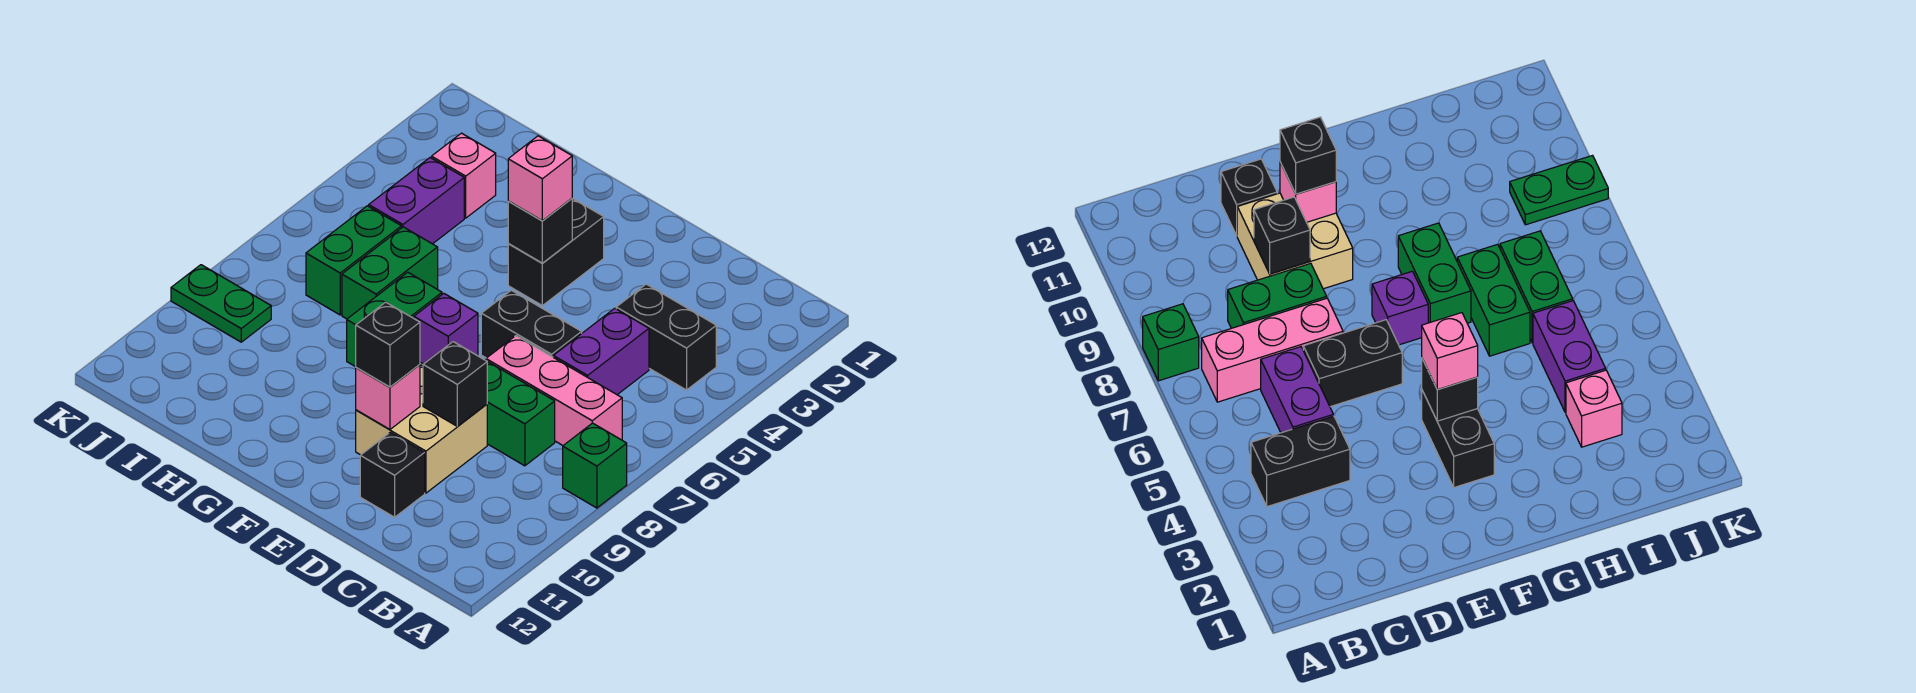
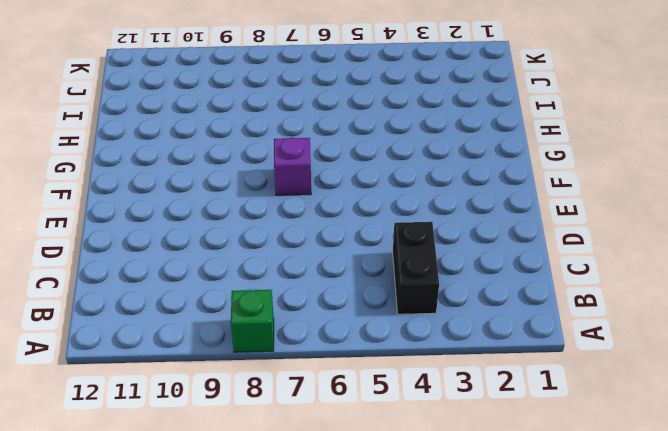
none -> pink 1x3 brick [486,336,622,445]
none -> purple 1x2 brick [553,308,649,395]
none -> green 1x2 brick [487,362,555,466]

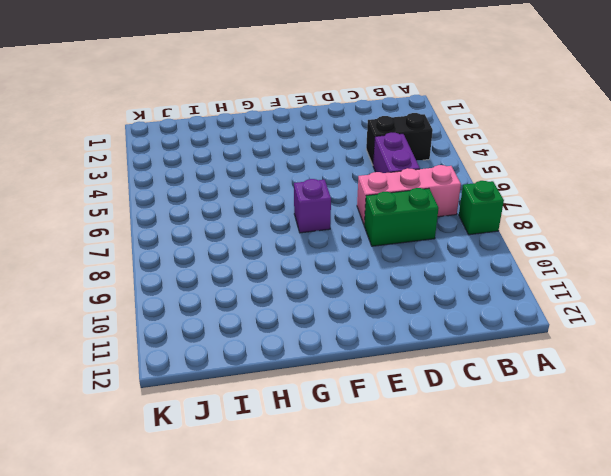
none -> black 1x2 brick [481,290,582,358]
none -> tan 2x2 brick [356,365,487,493]
none -> black 1x1 brick [360,432,425,517]

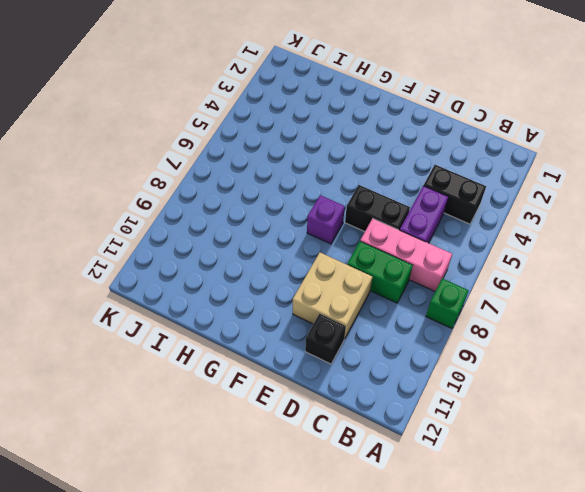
none -> black 1x2 brick [508,198,604,306]
none -> green 1x2 brick [347,272,442,367]
none -> green 1x2 brick [342,227,438,319]

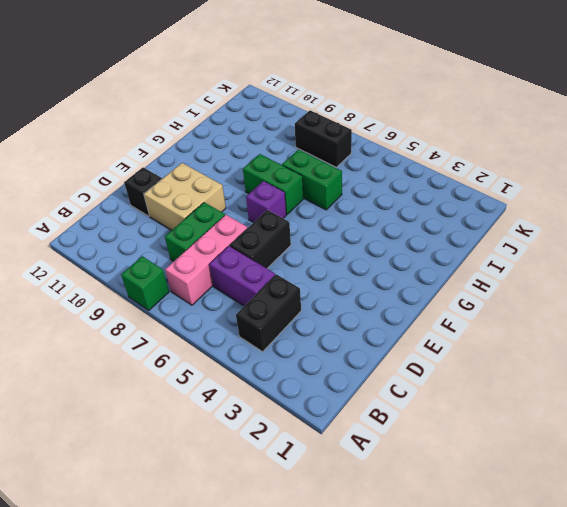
black 1x2 brick [295,111,352,167] -> black 1x2 brick moved to [508,198,604,306]
none -> pink 1x1 brick [432,133,496,218]
none -> purple 1x2 brick [369,158,464,244]
none -> green 1x2 brick [306,206,401,315]

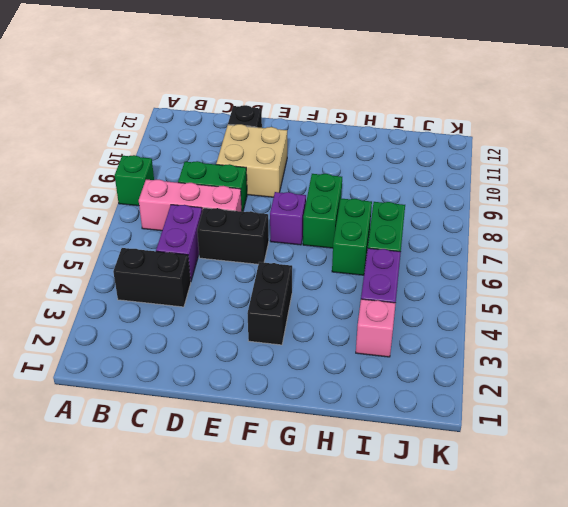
none -> green 1x2 plate [171,265,271,342]
none -> black 1x1 brick [423,342,487,426]
none -> pink 1x1 brick [356,365,420,429]

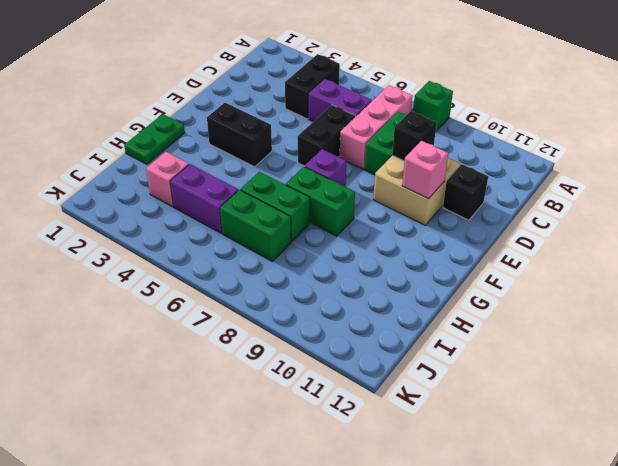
green 1x2 plate [124,114,185,164] -> green 1x2 plate moved to [171,265,271,342]
none -> black 1x1 brick [508,199,572,263]
none -> black 1x1 brick [356,302,420,387]
none -> pink 1x1 brick [508,136,572,221]

